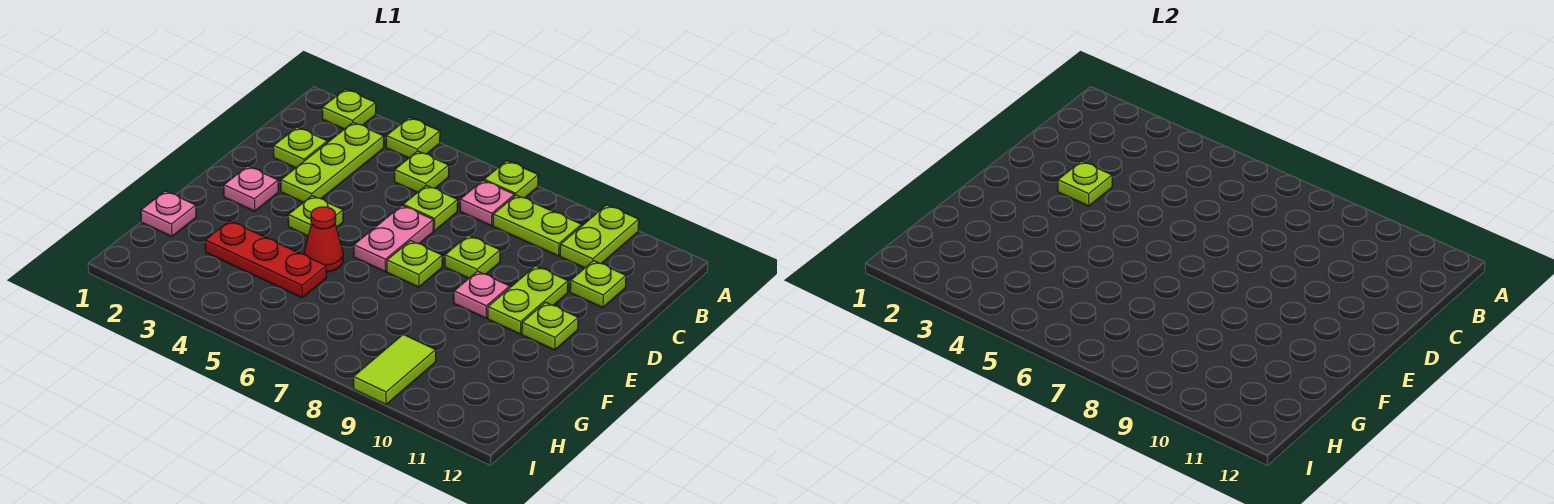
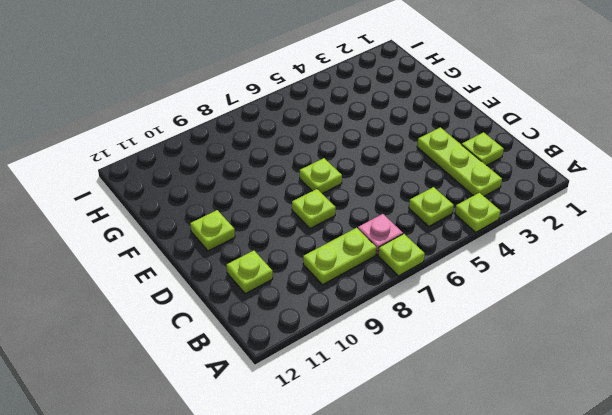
none -> lime 1x1 plate [322,89,376,129]
none -> lime 1x2 plate [560,205,639,268]
none -> lime 1x1 plate [403,185,458,231]

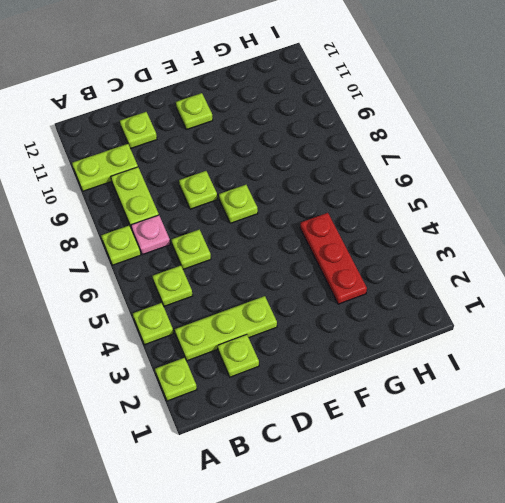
none -> pink 1x2 plate [354,205,433,272]
none -> lime 1x2 plate [488,266,568,334]
none -> pink 1x1 plate [224,166,278,211]

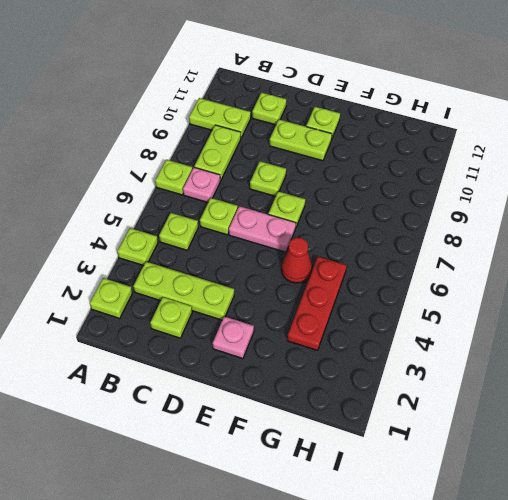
none -> lime 1x1 plate [288,196,343,236]
none -> pink 1x1 plate [454,271,510,318]
none -> pink 1x1 plate [141,191,196,237]

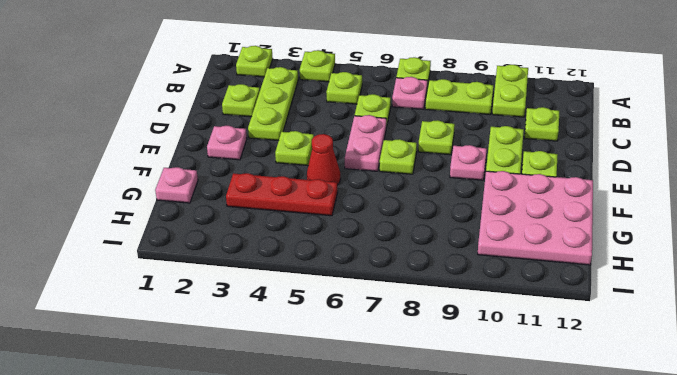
pink 3x3 plate [478,171,593,265] -> none
none -> lime 1x2 tile [354,334,436,405]
none -> lime 1x1 plate [1058,161,1112,206]

